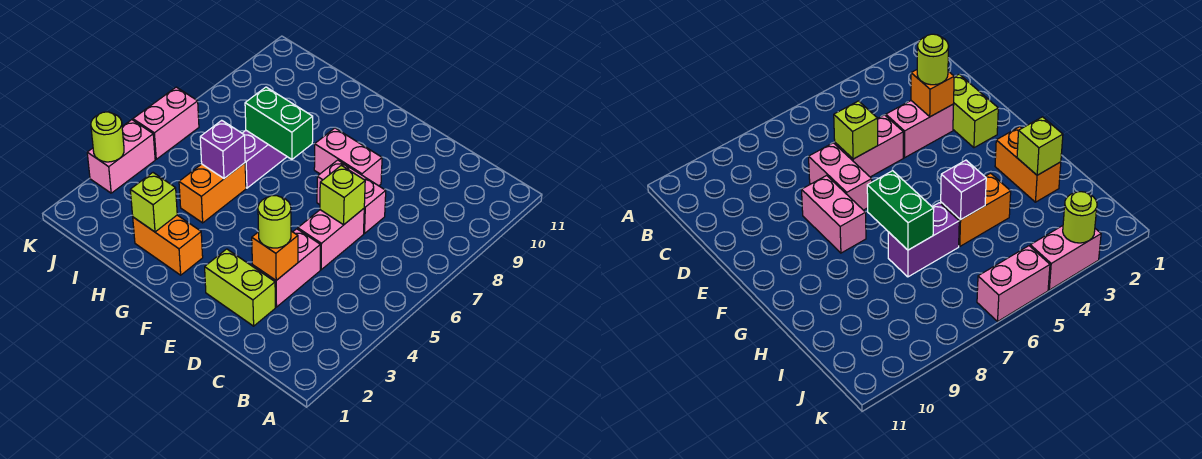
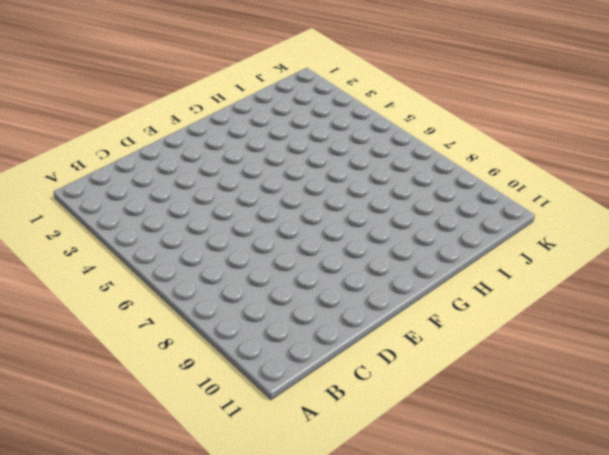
none -> lime 1x2 brick [205,249,275,326]
none -> pink 1x2 brick [252,229,320,307]
none -> pink 1x2 brick [298,209,364,270]

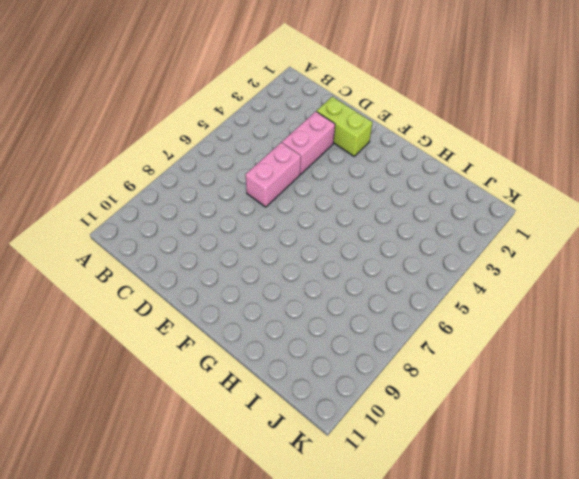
none -> pink 1x2 brick [317,160,386,234]
none -> pink 1x2 brick [314,128,382,186]
none -> orange 1x2 brick [133,215,203,275]

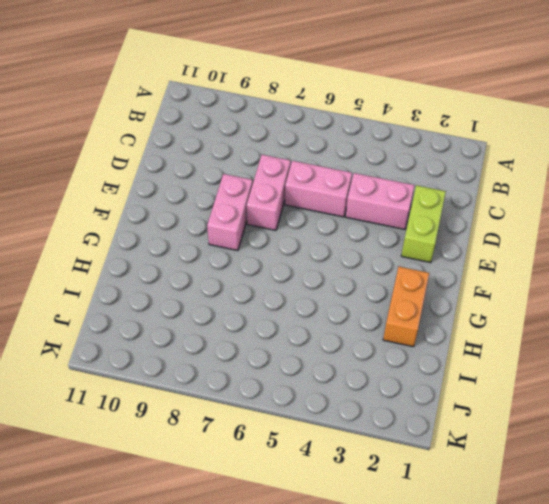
none -> orange 1x2 brick [179,163,246,223]
none -> purple 1x2 brick [242,131,287,188]
none -> pink 1x2 brick [87,120,155,193]

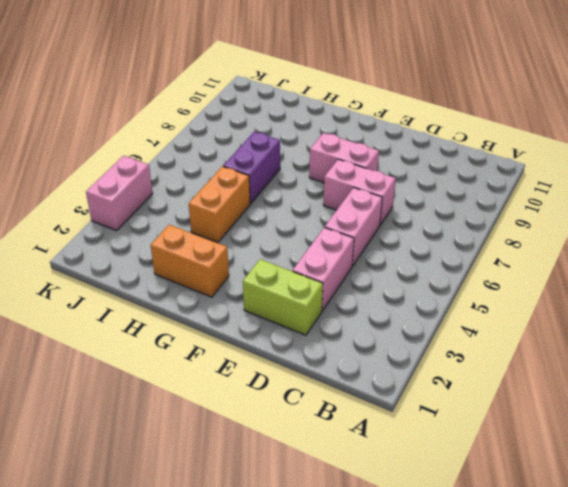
none -> pink 1x2 brick [133,87,199,159]
none -> orange 1x1 brick [252,231,298,280]
none -> lime 1x1 brick [320,165,365,225]

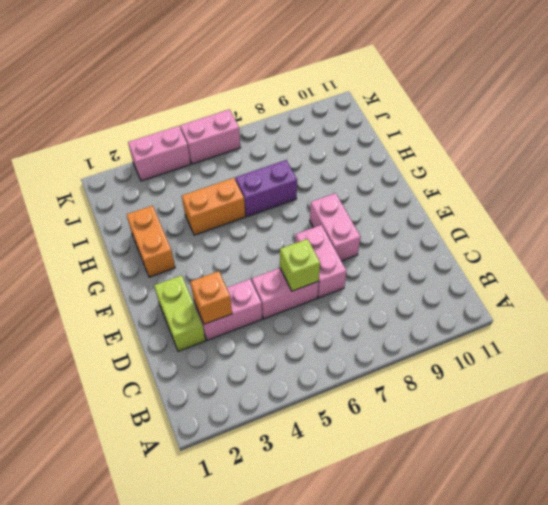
none -> green 1x2 brick [245,87,313,159]
none -> lime 1x1 brick [130,173,177,232]
none -> purple 1x1 brick [200,120,245,178]

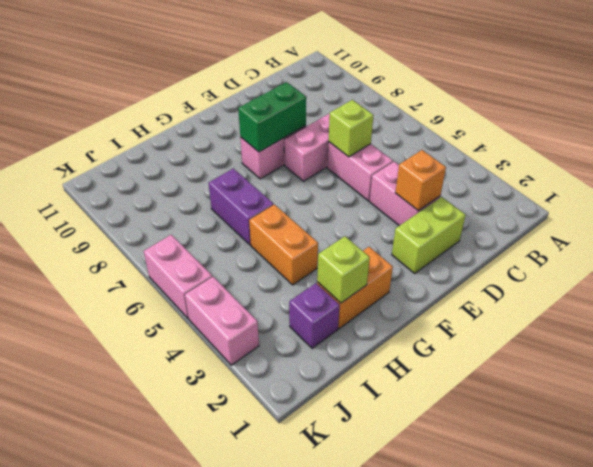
green 1x2 brick [238,82,306,152] -> green 1x2 brick moved to [245,87,313,159]
purple 1x1 brick [289,283,340,348] -> purple 1x1 brick moved to [200,120,245,178]
none -> lime 1x1 round brick [91,112,124,162]
none -> lime 1x1 round brick [258,196,291,248]

